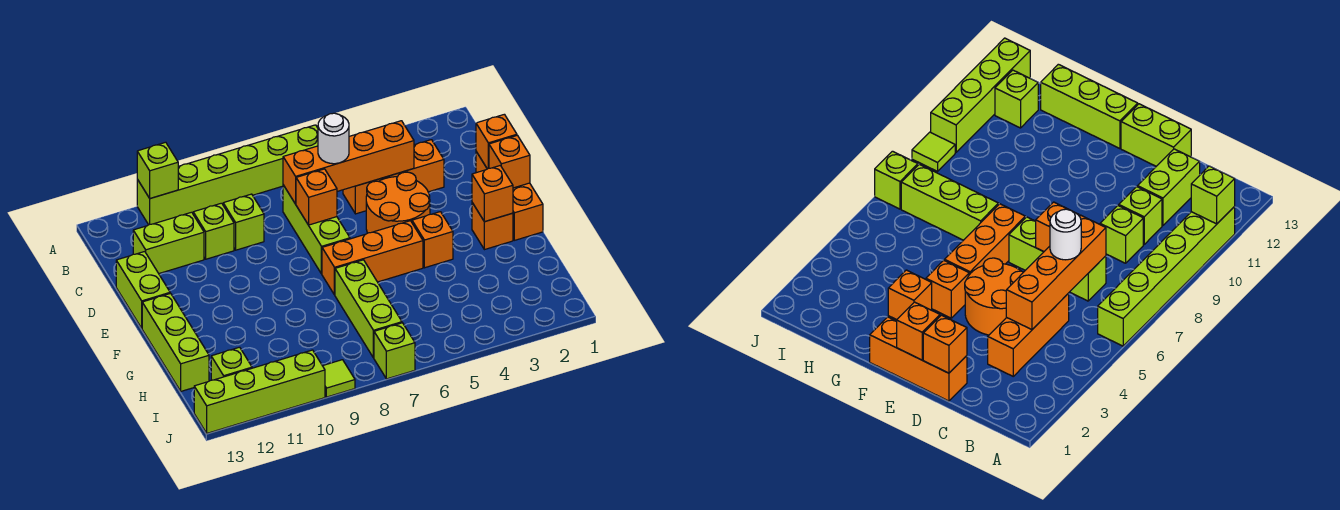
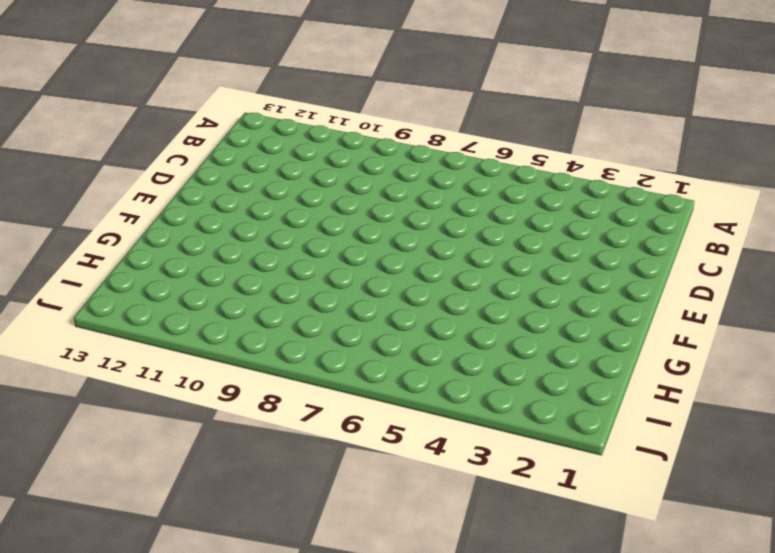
none -> lime 1x6 brick [137,125,318,225]
none -> orange 1x3 brick [343,140,444,214]
none -> lime 1x3 brick [283,185,350,274]

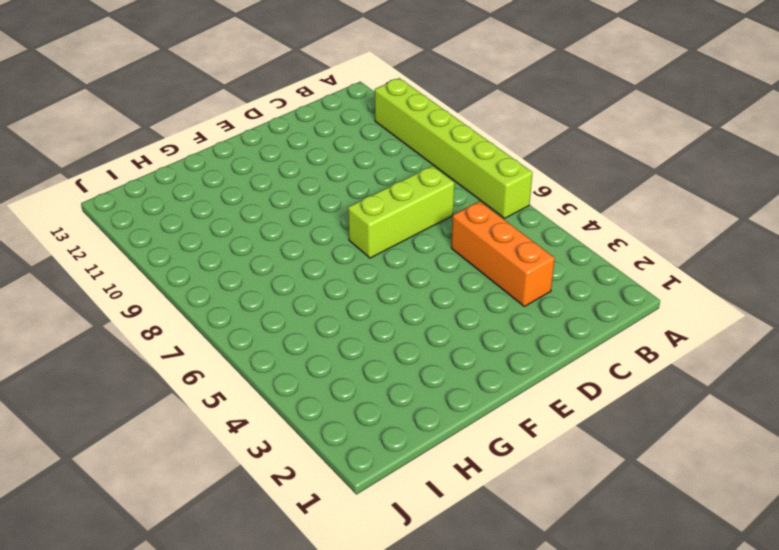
none -> lime 1x1 brick [223,194,264,250]
none -> lime 1x1 brick [193,203,234,259]
none -> lime 1x2 brick [133,212,204,273]

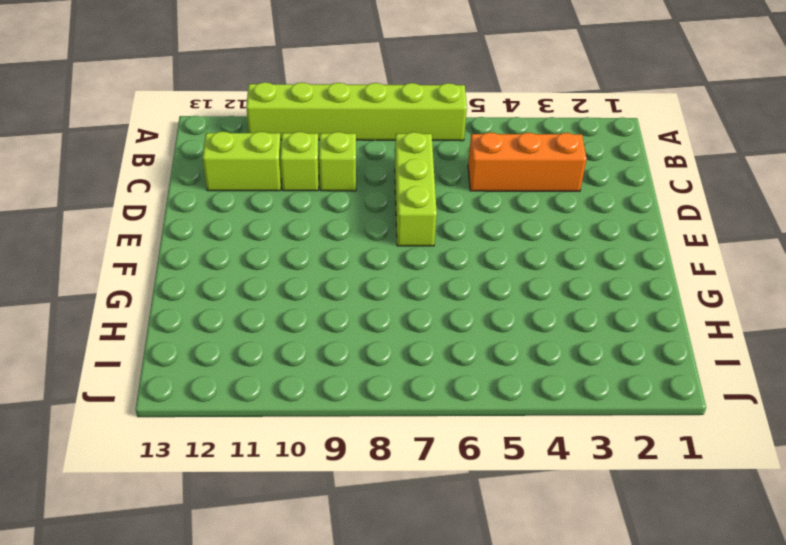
none -> orange 1x3 brick [476,152,543,240]
none -> orange 2x2 round brick [366,172,430,233]
none -> lime 1x2 brick [116,251,170,328]

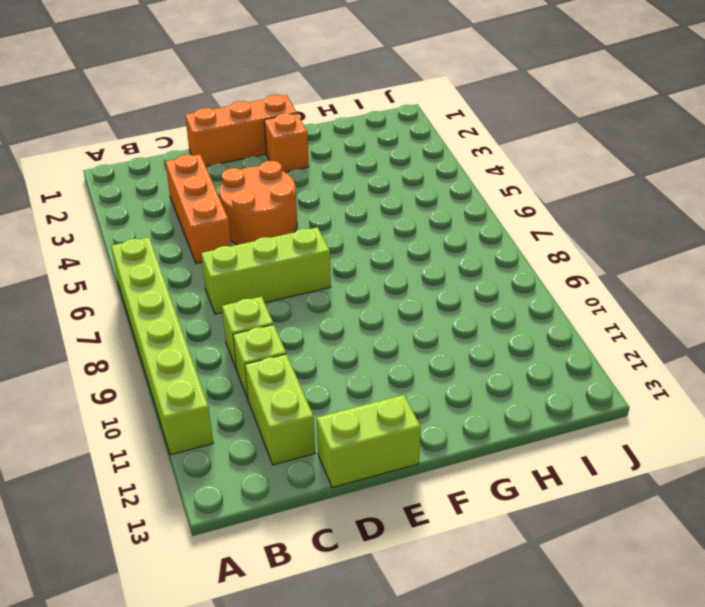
none -> orange 1x1 brick [412,212,453,268]
none -> orange 1x3 brick [322,221,423,295]
none -> lime 1x3 brick [142,293,209,391]

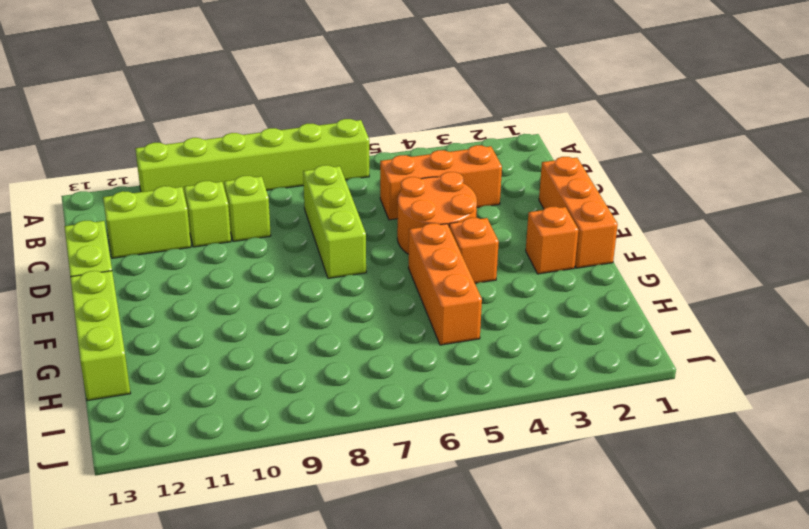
orange 1x3 brick [408,223,482,345] -> orange 1x3 brick turned to [322,221,423,295]
none -> lime 1x3 brick [335,260,402,358]
none -> lime 1x1 brick [211,347,252,380]
none -> lime 1x1 brick [374,323,415,379]

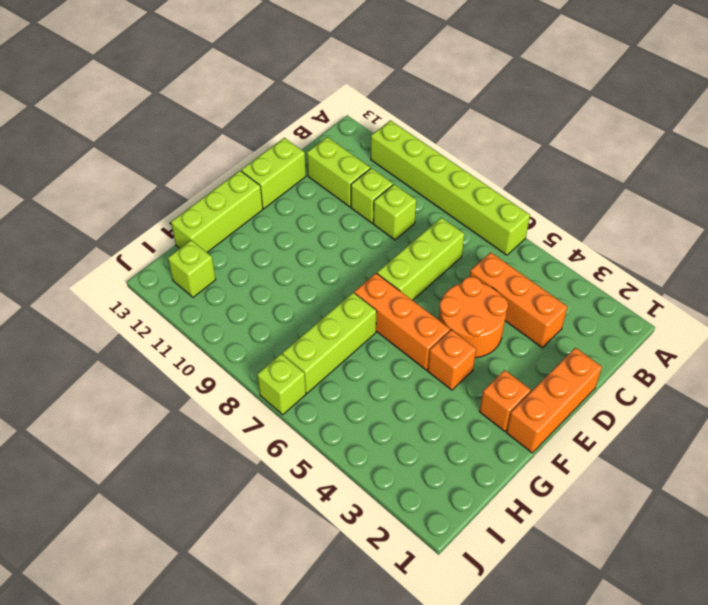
none -> lime 1x1 tile [323,360,355,397]
none -> lime 1x4 brick [194,350,325,433]
none -> lime 1x1 brick [137,142,178,198]

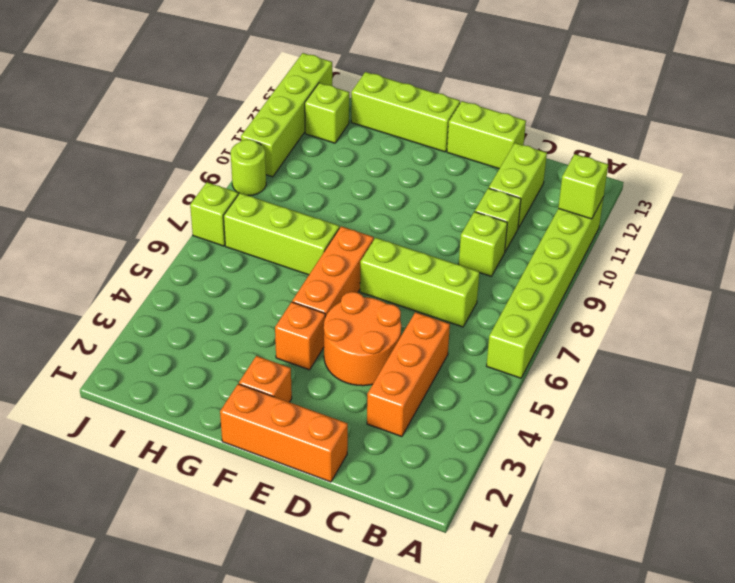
lime 1x1 round brick [231,139,266,195] -> lime 1x1 tile [323,360,355,397]
none -> orange 1x4 brick [283,121,414,204]
none -> orange 1x1 brick [476,114,517,169]
none -> orange 1x1 brick [296,169,337,225]

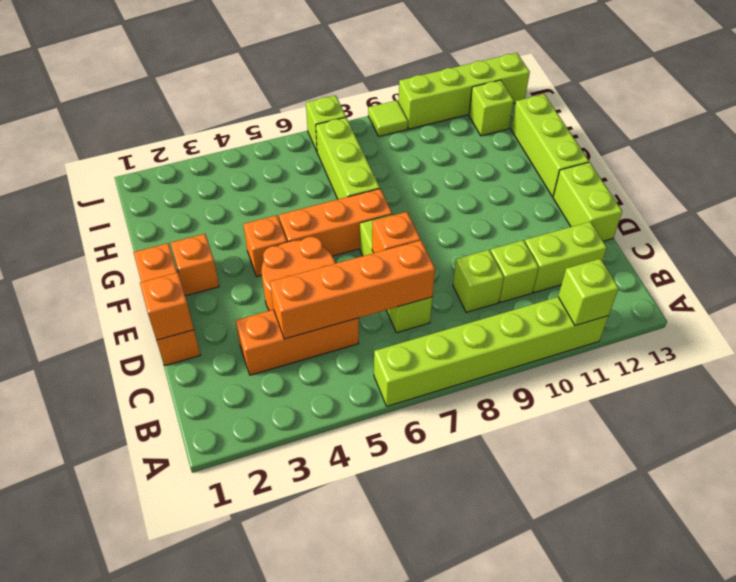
none -> orange 1x1 brick [489,135,530,188]
none -> orange 1x1 brick [472,166,513,222]
none -> white 1x1 round brick [318,113,349,164]

